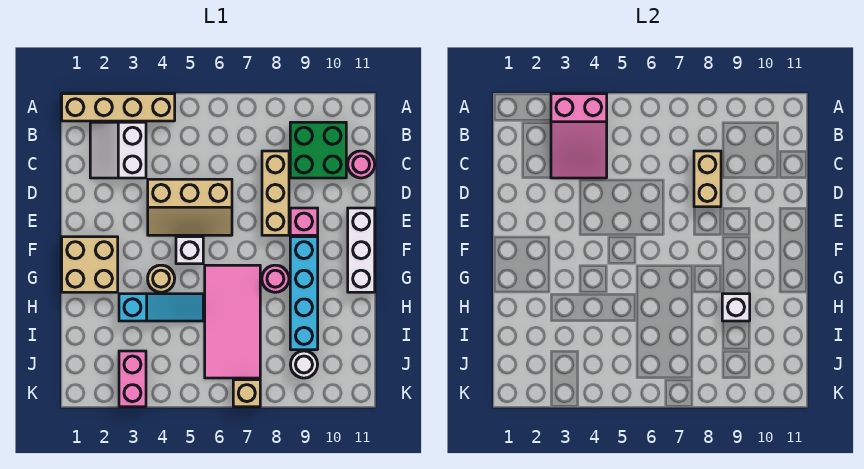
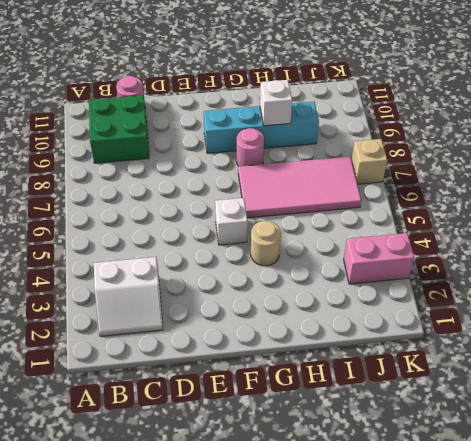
none -> tan 1x4 brick [62,94,175,121]
none -> tan 1x3 brick [262,151,289,235]
none -> tan 2x3 slope [148,179,232,235]

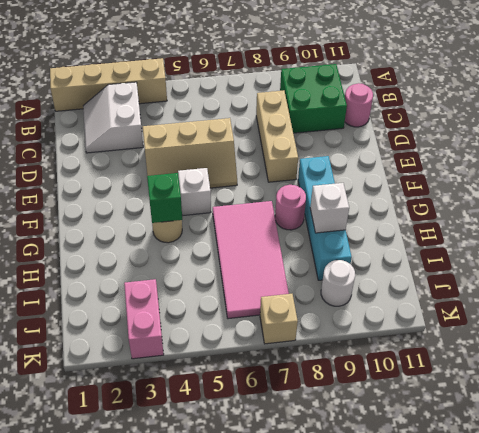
green 1x1 brick [147,173,182,223] -> none
none -> pink 1x1 brick [290,208,318,235]
none -> white 1x3 brick [348,208,375,292]
none -> tan 2x2 brick [62,237,118,292]

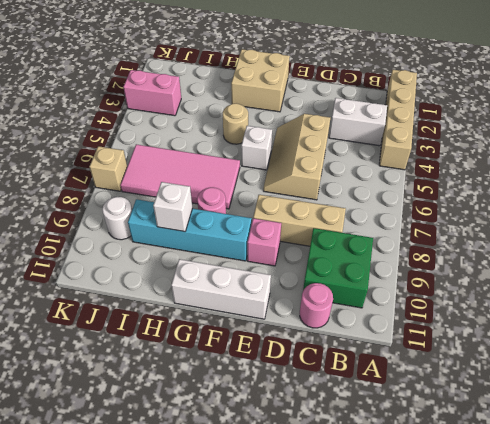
none -> cyan 1x3 slope [119,294,203,321]
none -> pink 2x3 slope [551,94,607,178]
none -> tan 1x2 brick [694,151,721,207]

